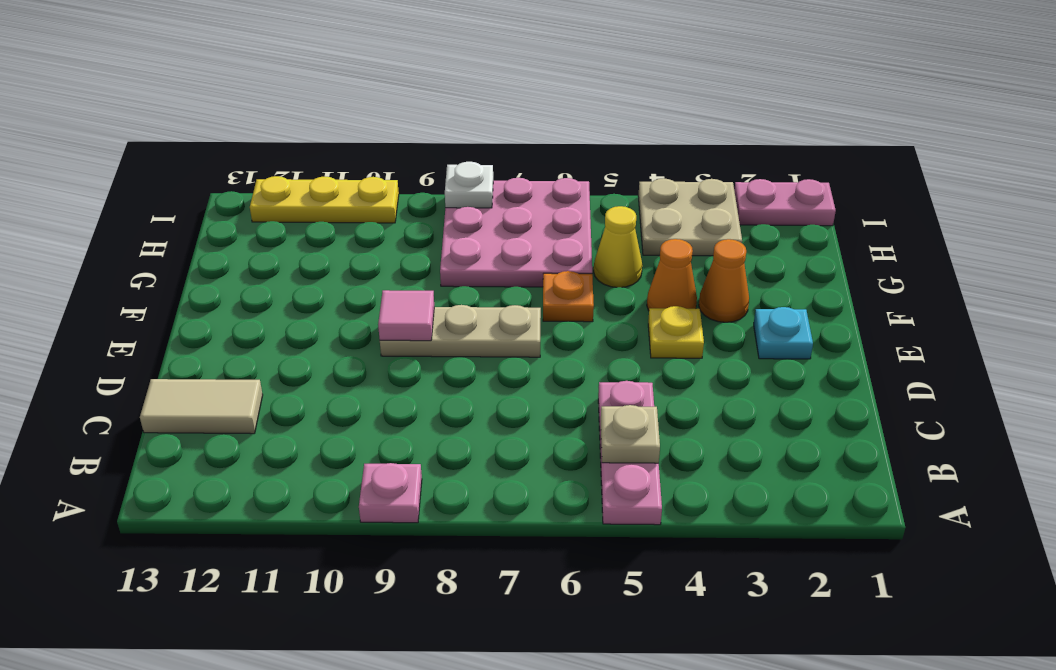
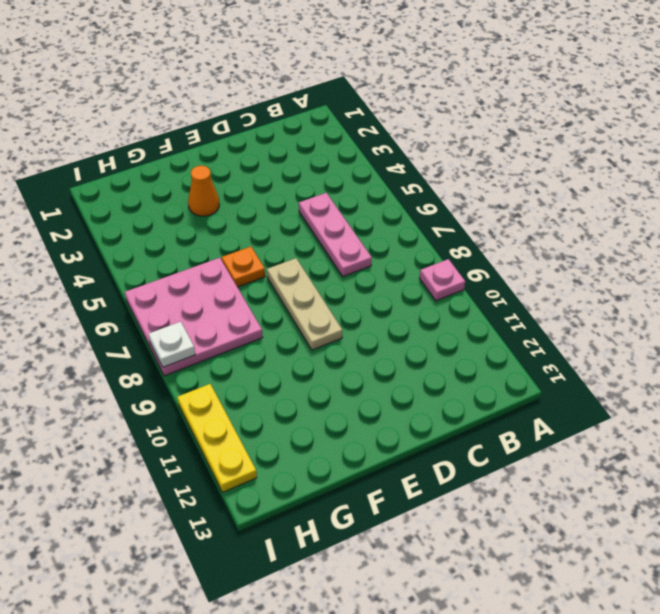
pink 1x3 plate [299,193,372,276] -> pink 1x3 plate turned to [598,381,662,525]
none -> tan 1x2 tile [140,379,263,434]
none -> cyan 1x1 plate [754,307,813,359]
none -> yellow 1x1 plate [648,306,704,358]

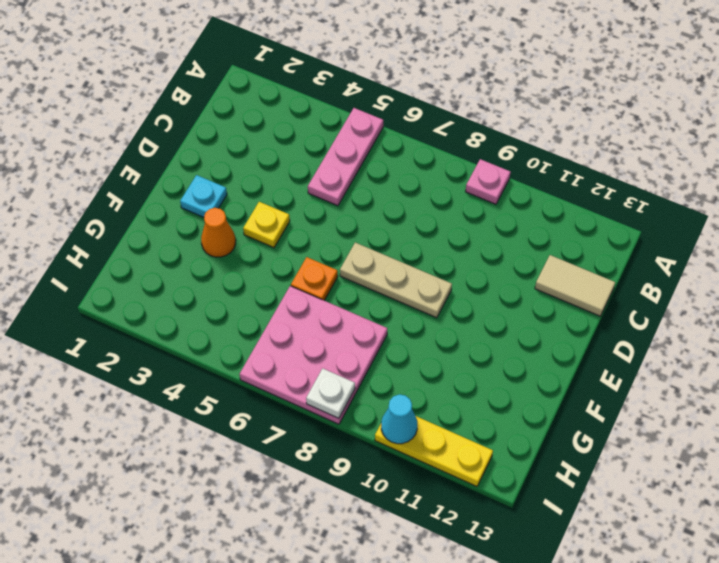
cyan 1x1 cone [381,394,417,444] -> none
none -> orange 1x1 cone [647,239,697,311]
none -> yellow 1x1 cone [594,206,642,287]
none -> tan 2x2 plate [638,178,742,256]

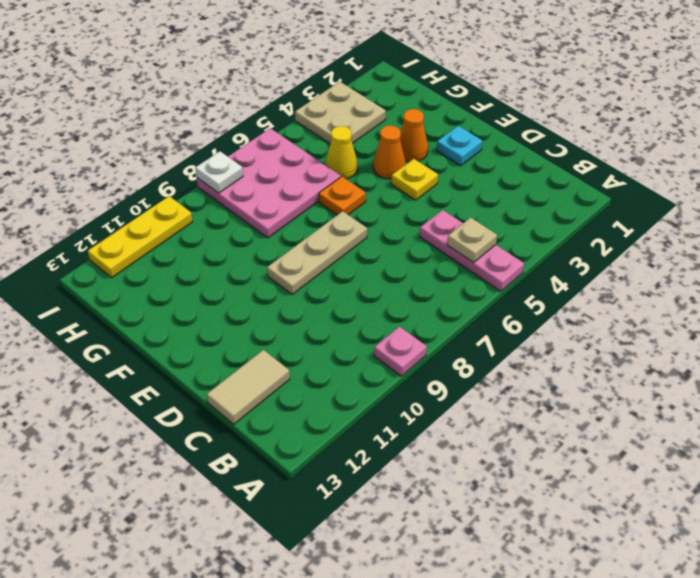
none -> pink 1x2 plate [734,179,836,226]
none -> pink 1x1 tile [378,290,434,341]

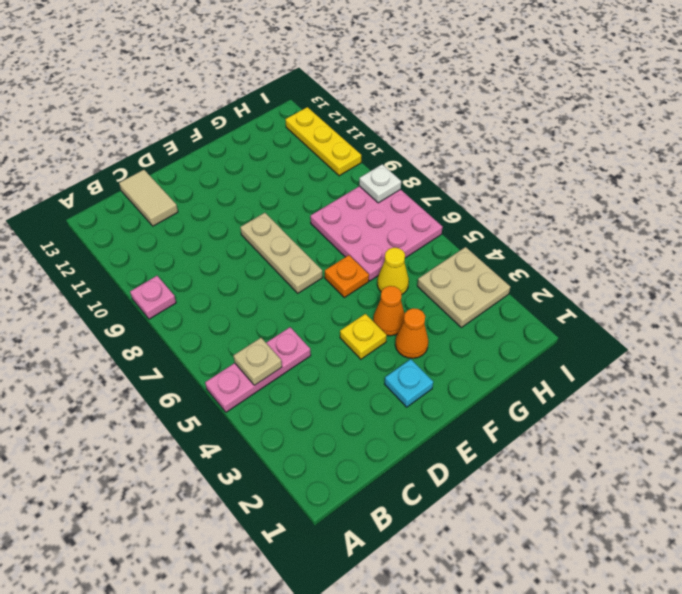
none -> pink 1x2 plate [734,179,836,226]
none -> pink 1x1 tile [378,290,434,341]

